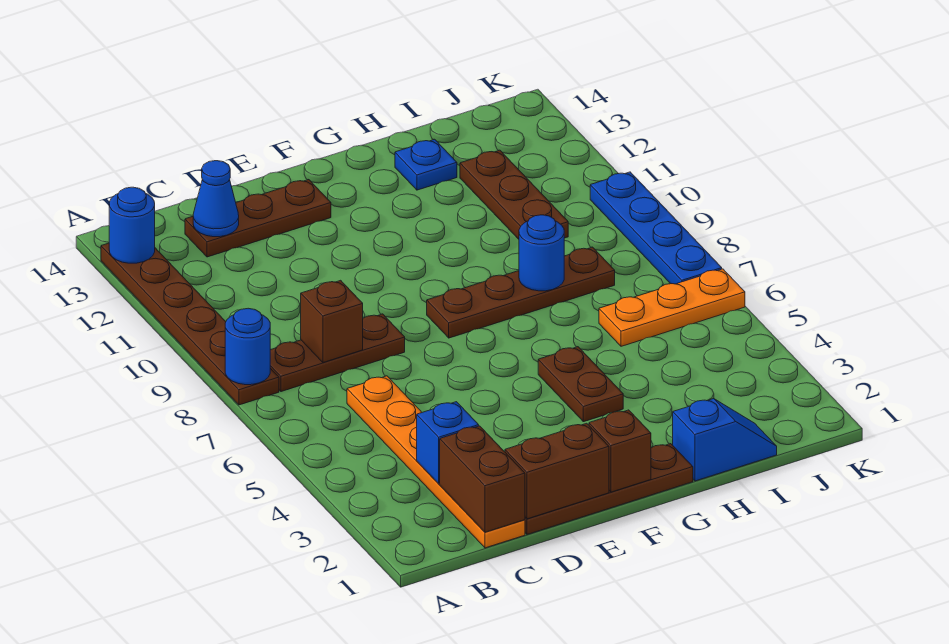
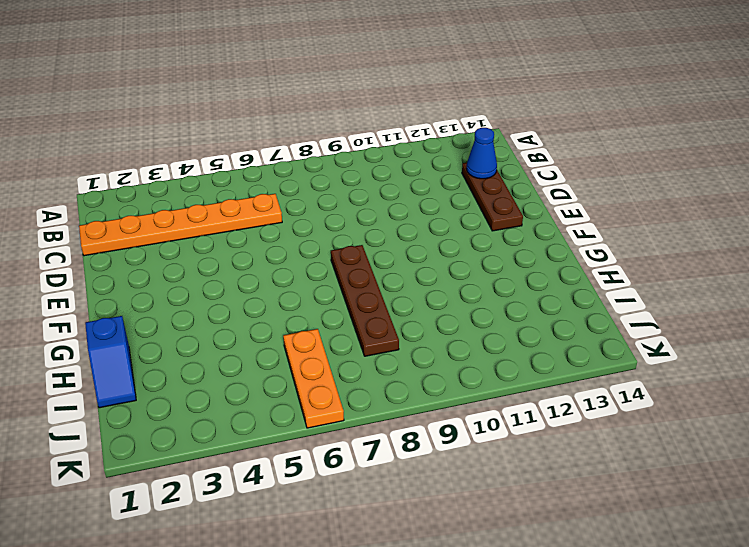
none -> brown 1x6 plate [101,243,279,405]
none -> brown 1x3 plate [270,314,405,392]
none -> brown 1x4 plate [525,444,693,534]

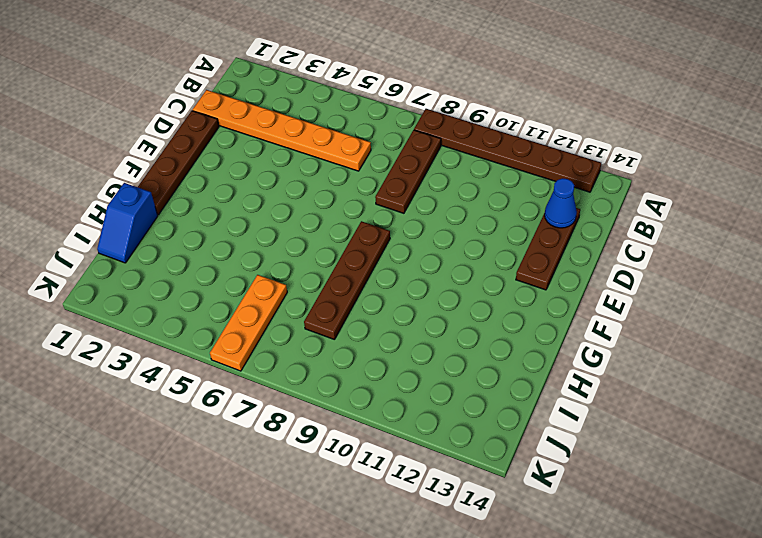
none -> brown 1x2 plate [538,347,623,422]
none -> blue 1x1 plate [395,139,457,190]
none -> brown 1x3 plate [460,150,568,239]

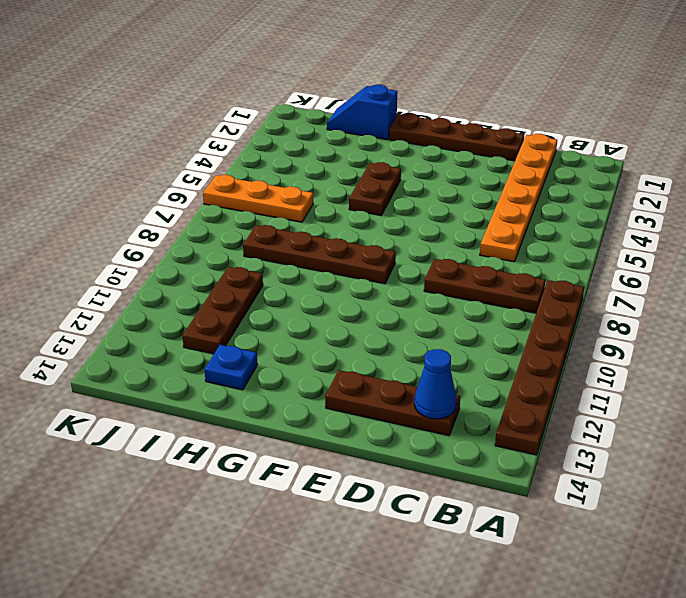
none -> blue 1x4 plate [590,172,722,284]
none -> blue 1x1 round brick [225,308,271,385]
none -> blue 1x1 round brick [109,187,155,263]

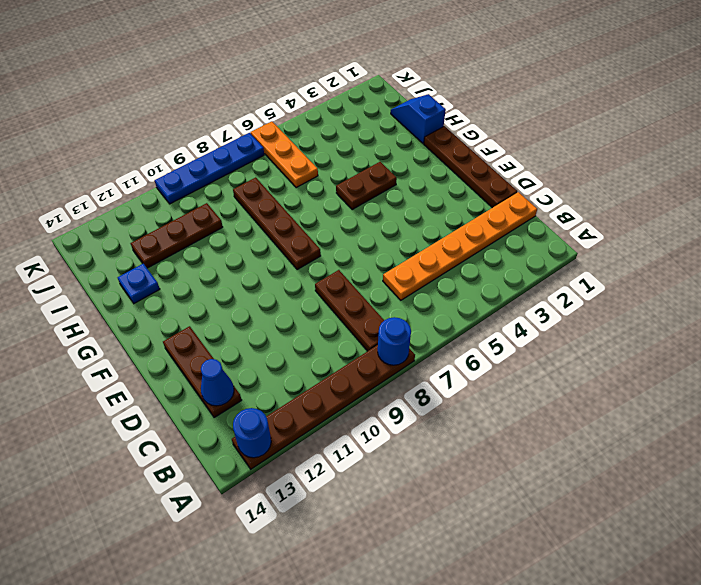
none -> brown 1x2 brick [440,426,525,532]
none -> blue 1x1 brick [417,402,479,484]
none -> brown 1x1 brick [301,280,363,362]

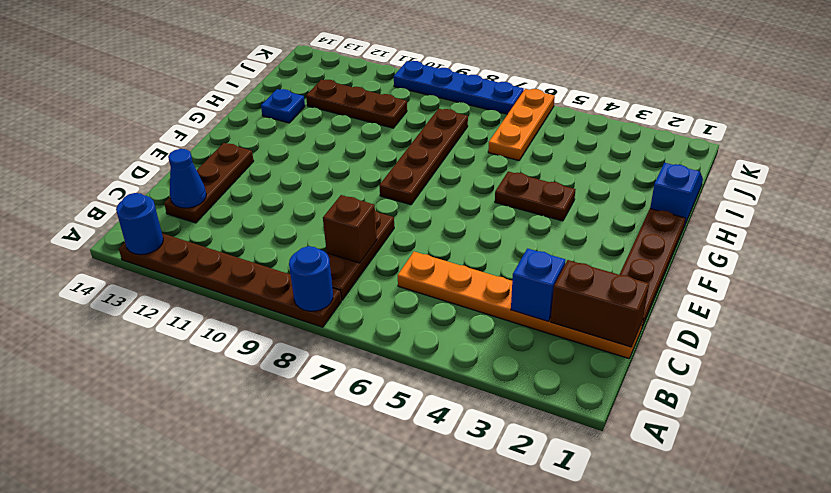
none -> brown 1x2 brick [505,423,609,519]
none -> brown 1x1 brick [589,410,651,492]
none -> blue 1x1 round brick [519,215,564,291]

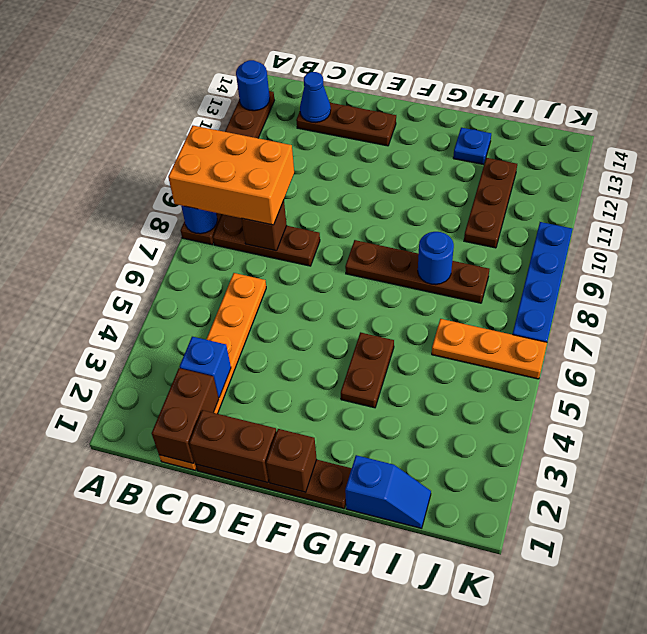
orange 2x3 brick [168,126,294,225] -> none

